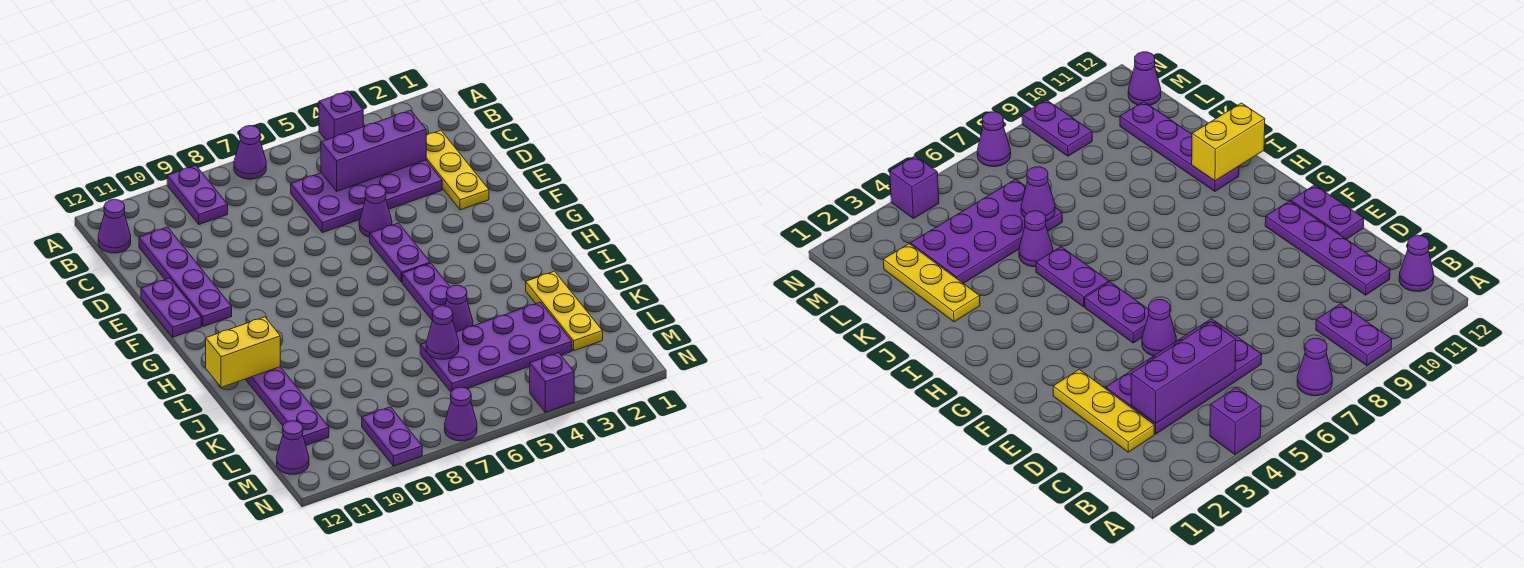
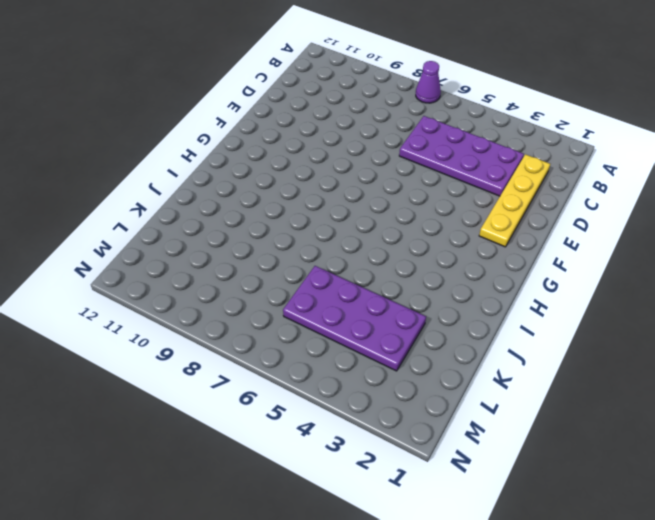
yellow 1x4 plate [479,154,550,247] -> yellow 1x3 plate [426,131,489,210]
none -> purple 1x1 brick [319,91,363,140]
none -> purple 1x2 plate [167,165,228,225]
none -> purple 1x1 cone [98,199,131,253]

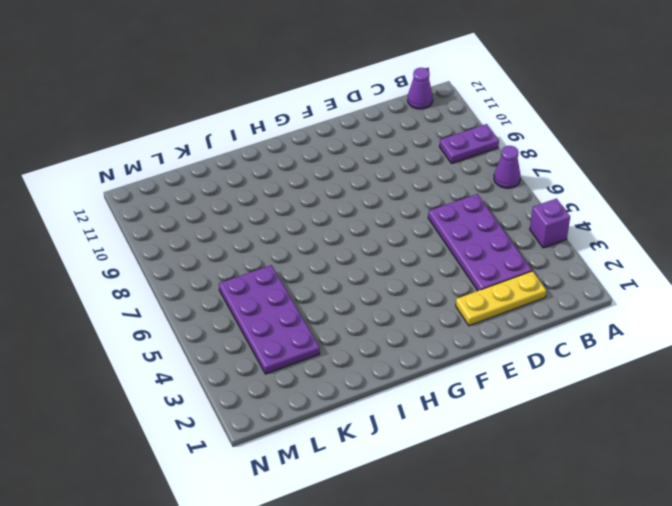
none -> purple 1x4 plate [139,227,232,327]
none -> purple 1x1 cone [359,185,392,237]
none -> purple 1x2 plate [141,278,201,337]

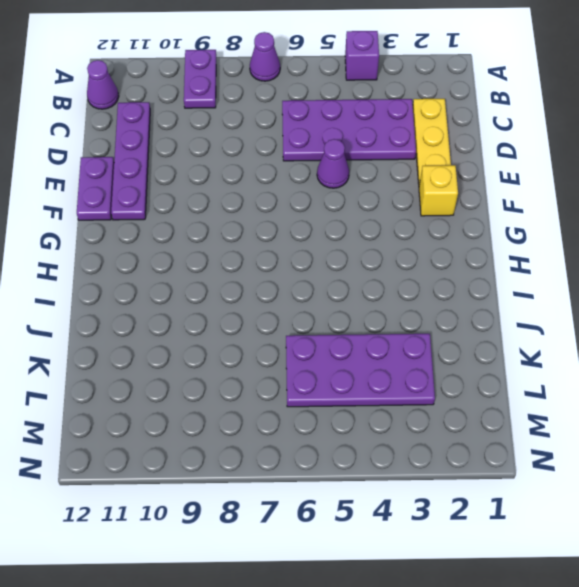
yellow 1x1 brick [419,165,458,216] -> none
none -> purple 1x2 plate [370,223,430,282]
none -> purple 1x2 plate [402,263,450,320]
none -> purple 1x4 plate [245,367,329,445]

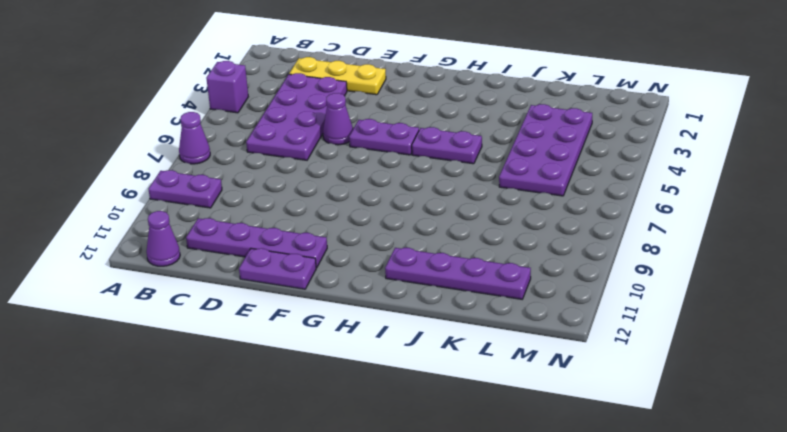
none -> yellow 1x3 plate [526,271,603,351]
none -> purple 1x1 cone [445,285,473,332]
none -> purple 1x2 plate [362,407,422,466]

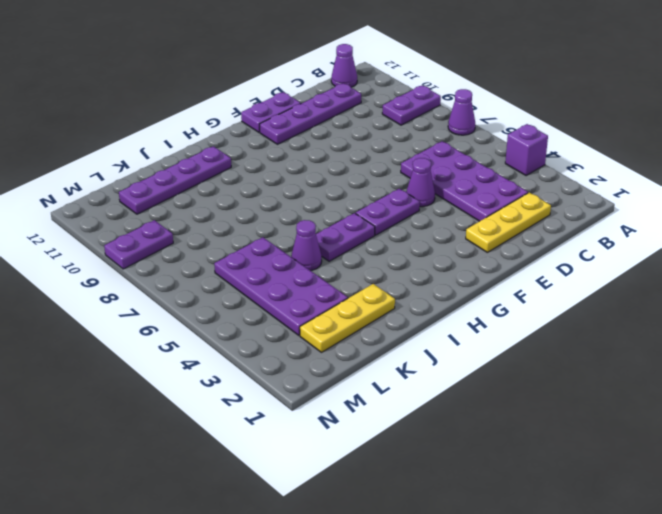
none -> purple 1x1 cone [277,421,309,474]
none -> purple 1x1 brick [530,353,574,412]
none -> purple 1x1 cone [445,387,477,441]

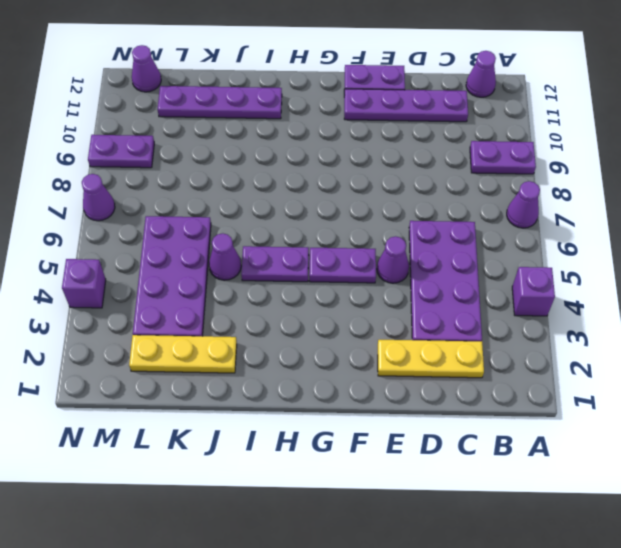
none -> purple 1x3 brick [321,110,426,191]
none -> yellow 1x2 brick [206,317,280,387]
none -> purple 1x1 cone [426,306,459,359]

